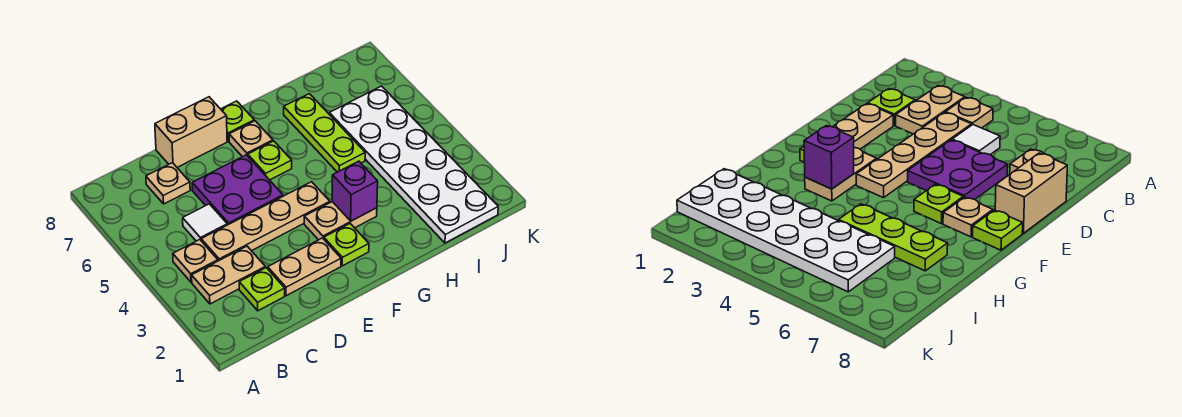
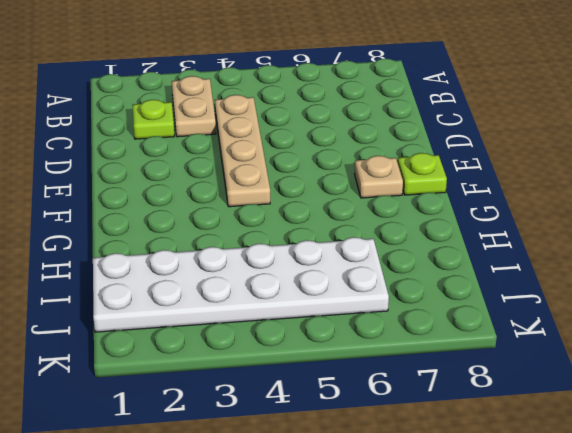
none -> tan 1x1 plate [173,240,218,282]
none -> white 1x1 tile [183,204,227,241]
none -> tan 1x1 plate [146,163,190,204]

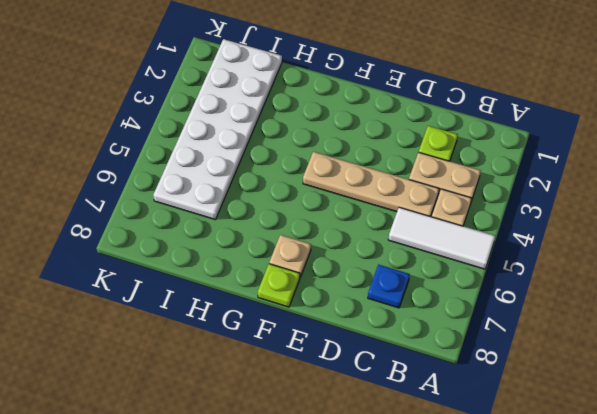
white 1x3 tile [388,207,495,269] -> white 1x1 tile [183,204,227,241]
blue 1x1 plate [368,265,410,308] -> tan 1x1 plate [146,163,190,204]
none -> tan 1x2 plate [268,238,341,296]
none -> purple 2x2 plate [192,155,283,225]
none -> tan 1x2 brick [155,97,227,167]

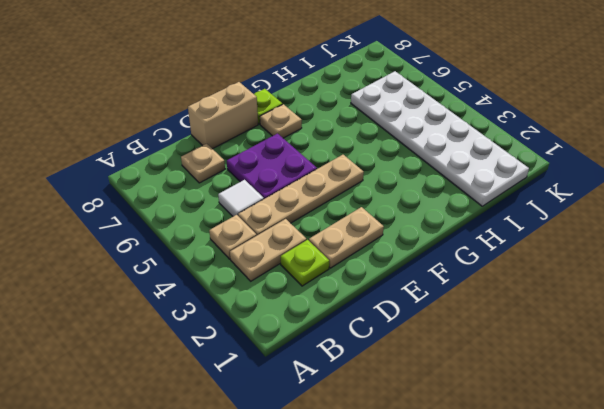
none -> lime 1x1 plate [324,224,369,266]
none -> tan 1x2 plate [304,202,377,240]
none -> lime 1x1 plate [248,141,292,180]

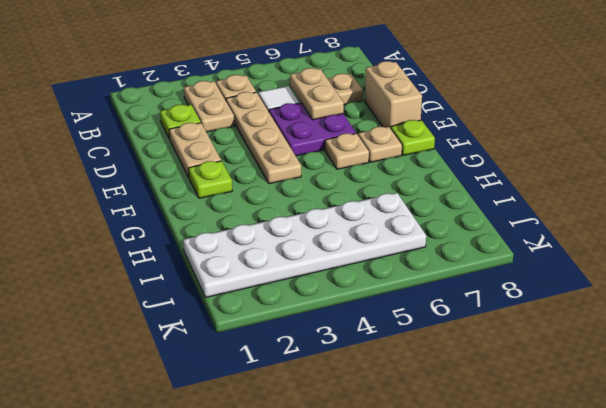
tan 1x2 plate [290,68,344,120] -> tan 1x2 plate moved to [304,202,377,240]
tan 1x1 plate [325,133,369,169] -> lime 1x1 plate [248,141,292,180]
none -> lime 1x3 plate [284,94,365,172]
none -> purple 1x1 brick [332,161,378,221]

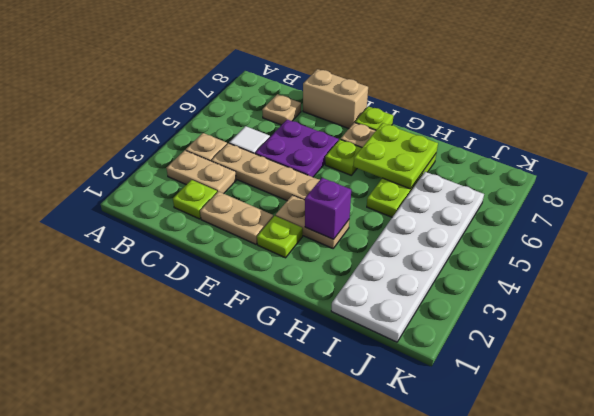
lime 2x2 plate [354,123,438,189] -> none

